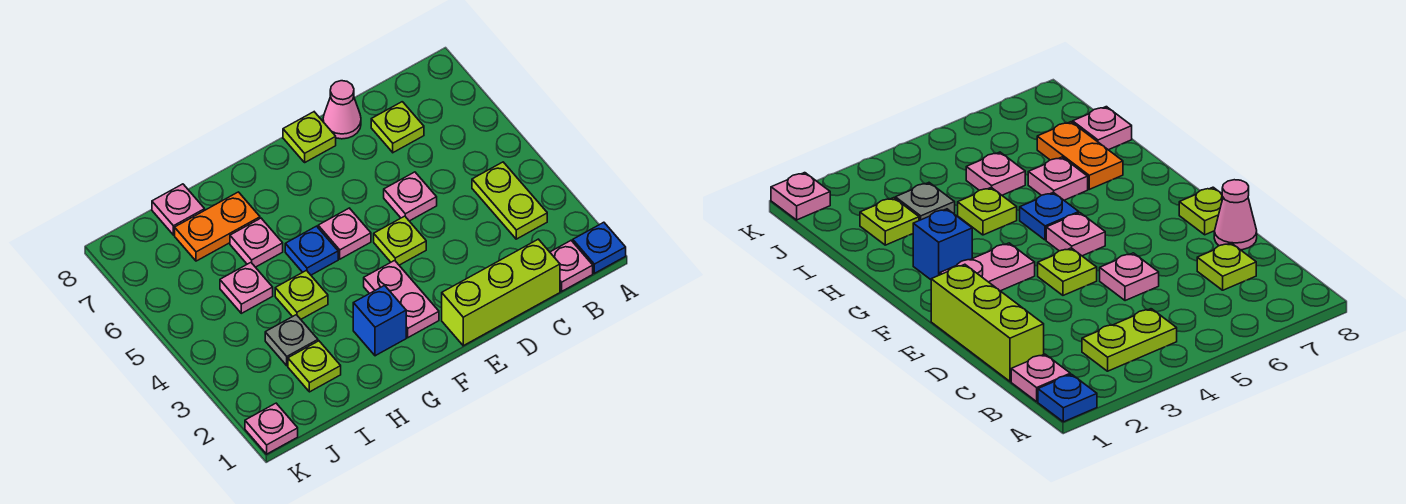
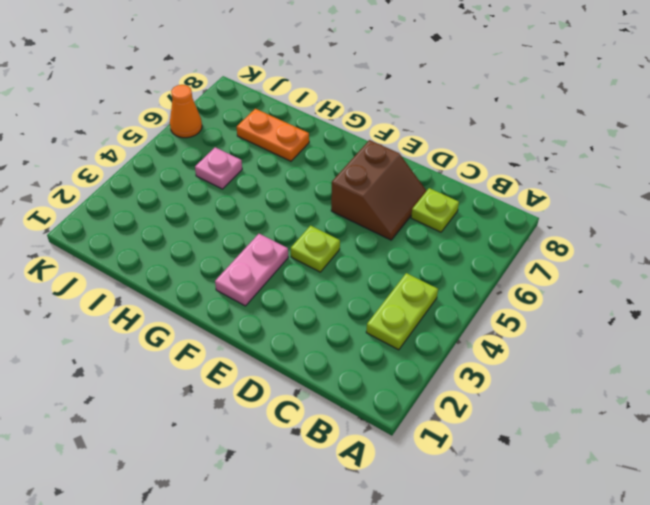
brown 2x2 slope [331,140,426,240] -> none
orange 1x1 cone [170,85,202,138] -> none
none -> blue 1x1 plate [573,222,626,273]
none -> pink 1x1 plate [550,241,593,291]
none -> lime 1x3 brick [442,239,560,346]

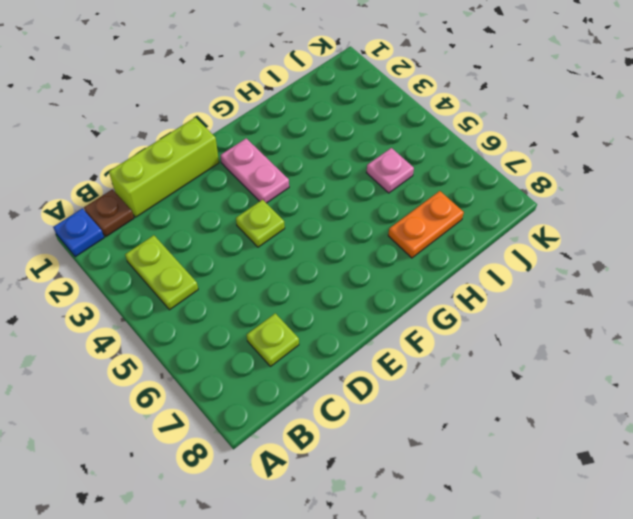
brown 1x1 plate [84,189,134,236] -> pink 1x1 plate [550,241,593,291]
none -> pink 1x1 plate [384,172,437,221]
none -> pink 1x1 cone [323,81,361,139]
none -> lime 1x1 plate [283,112,336,162]

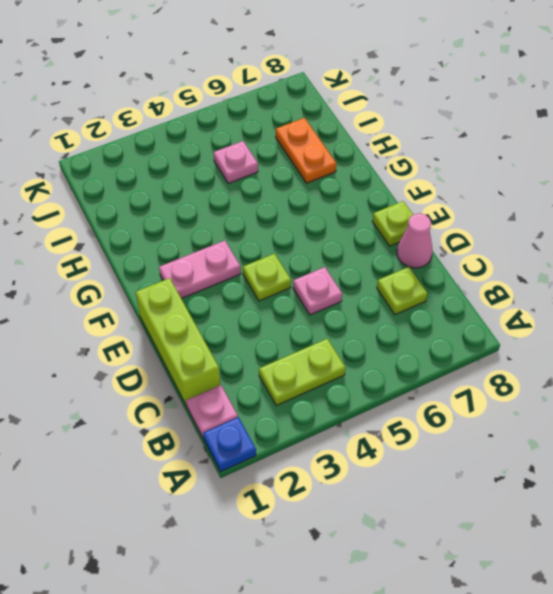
none -> pink 1x1 plate [318,208,371,259]
none -> blue 1x1 brick [353,286,406,356]
none -> blue 1x1 plate [285,226,338,275]

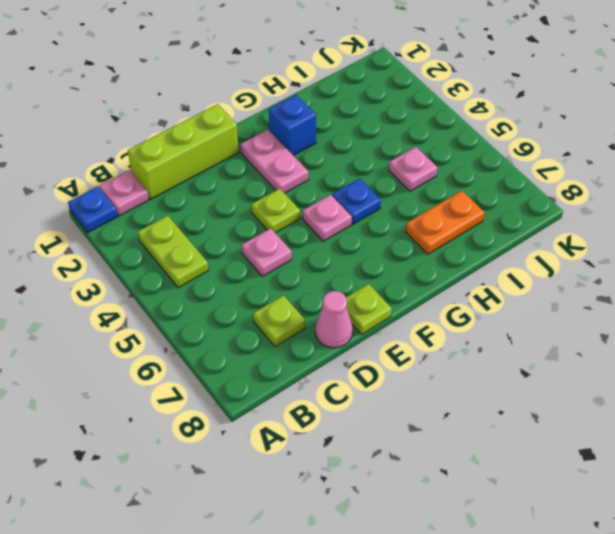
none -> lime 1x1 plate [275,270,328,319]
none -> pink 1x1 plate [230,218,283,267]
none -> lime 1x1 plate [288,341,341,392]

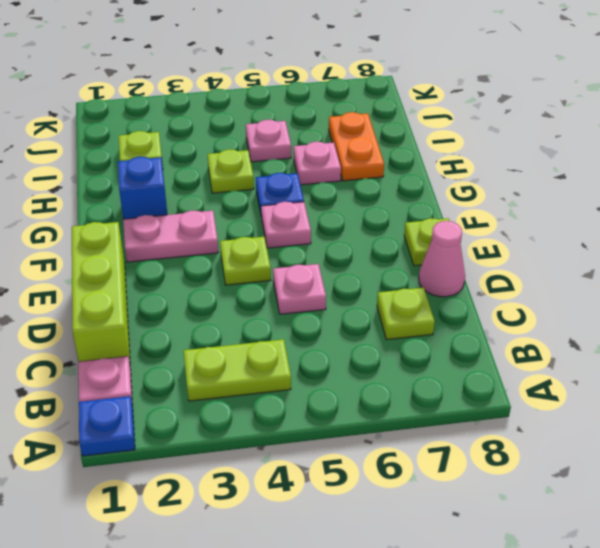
none -> grey 1x1 plate [265,315,318,366]
none -> pink 1x1 plate [152,184,205,235]
none -> pink 1x1 plate [245,403,298,454]

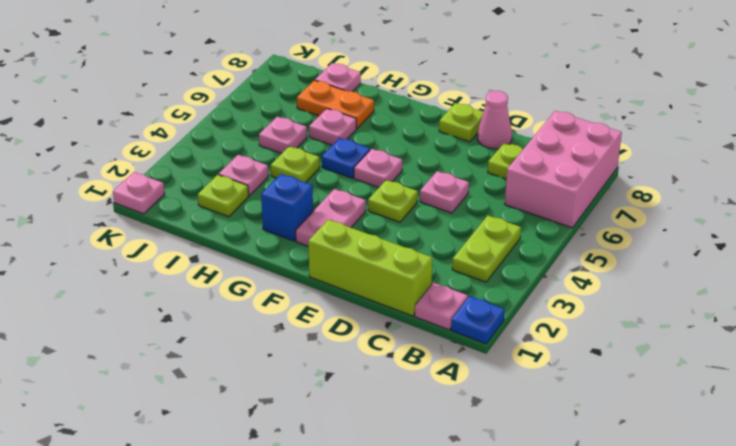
pink 2x3 brick [505,111,622,228] -> none
pink 1x1 plate [219,155,269,196] -> grey 1x1 plate [265,315,318,366]

